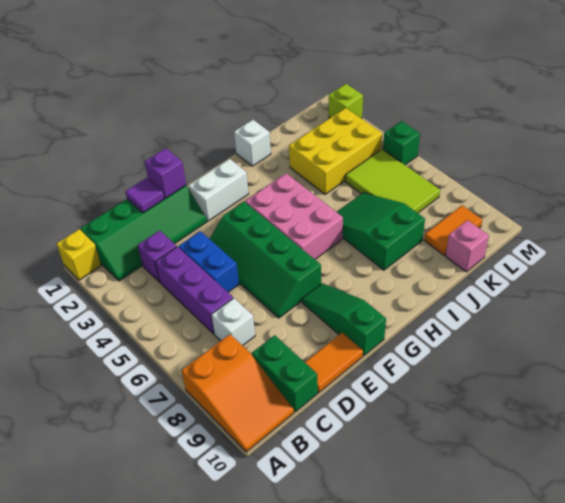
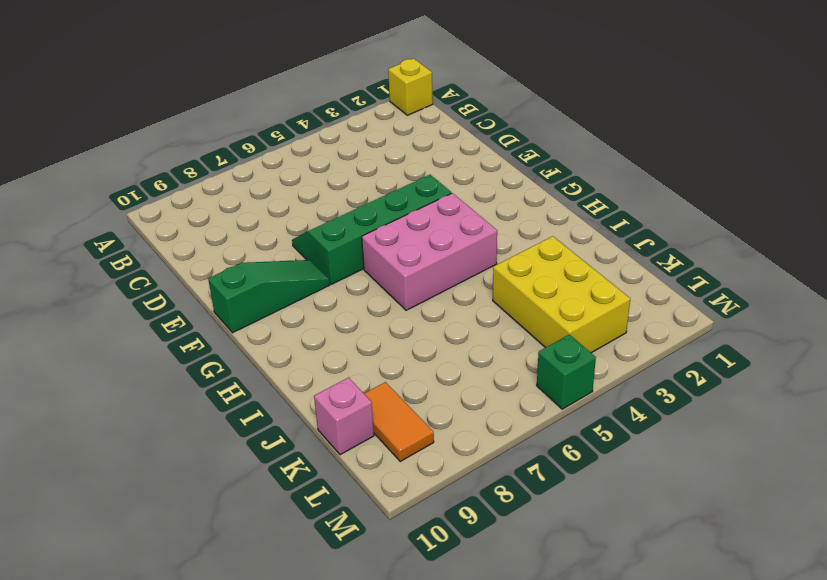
none -> orange 2x3 slope [182,334,294,452]
none -> green 2x4 slope [81,185,207,281]
none -> purple 1x1 brick [138,231,177,282]

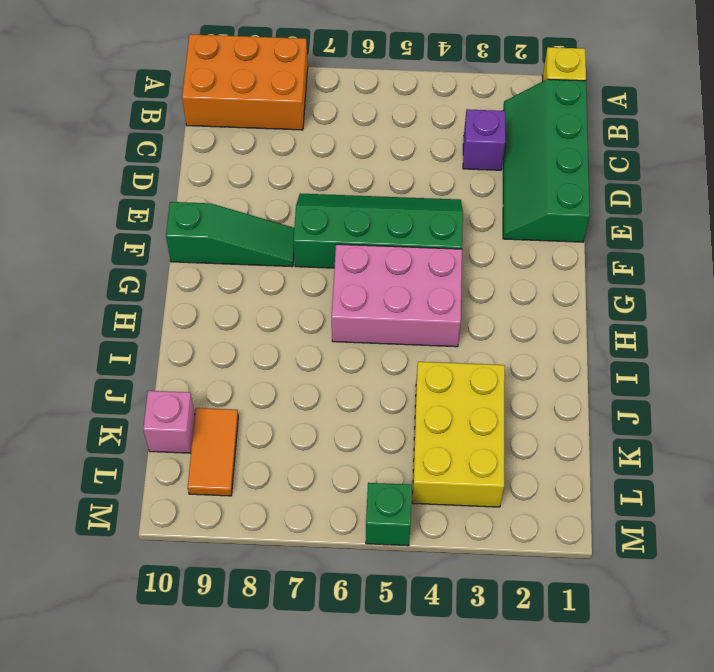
orange 2x3 brick [182,34,308,130] -> orange 2x3 slope [182,334,294,452]
none -> purple 1x3 brick [155,247,233,334]
none -> white 1x1 brick [211,298,255,346]
none -> green 1x2 brick [252,335,318,412]

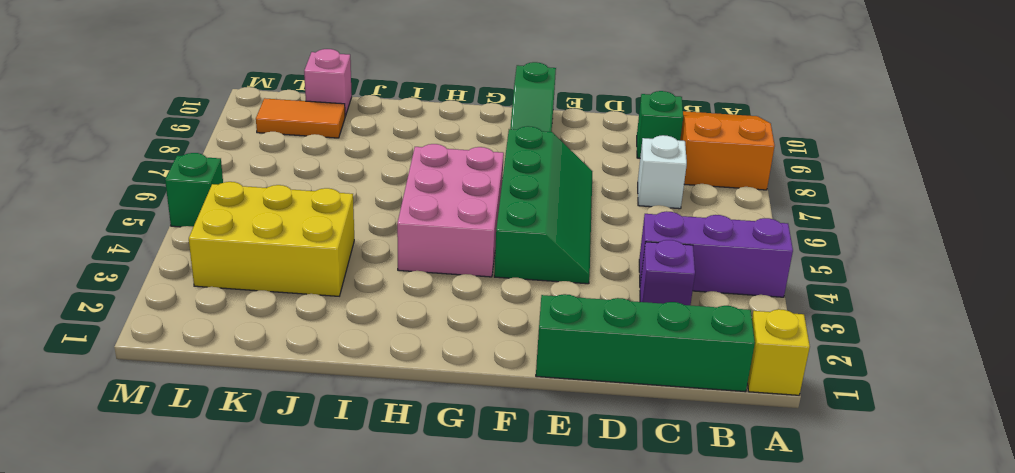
purple 1x3 brick [639,211,793,297] -> purple 1x3 brick turned to [155,247,233,334]
green 1x1 brick [637,91,683,158] -> green 1x2 brick [252,335,318,412]
none -> blue 1x2 brick [179,231,239,292]
none -> orange 1x2 tile [305,333,363,393]
none -> white 1x2 brick [188,159,248,221]

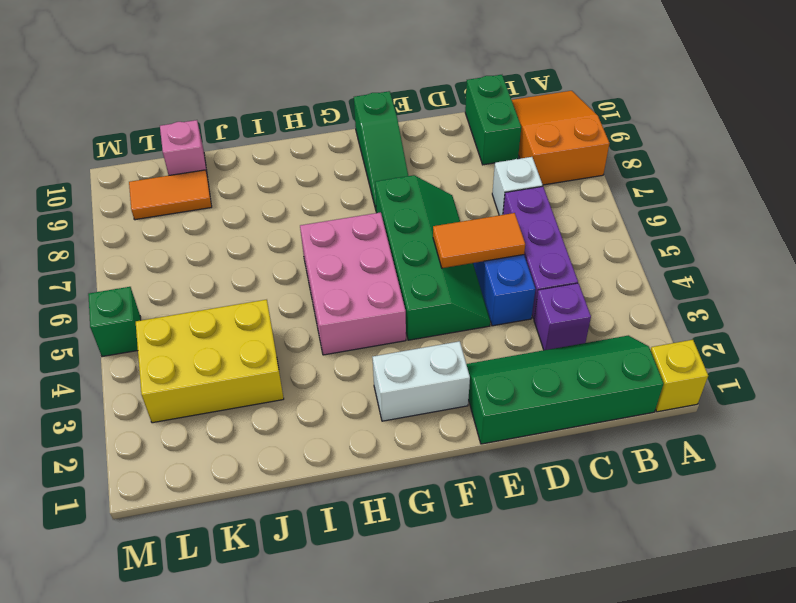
orange 1x2 tile [433,213,525,268] -> orange 1x2 tile moved to [305,333,363,393]
none -> white 1x1 brick [234,120,271,166]
none -> green 2x3 slope [337,193,425,270]
none -> lime 2x3 tile [345,149,440,213]

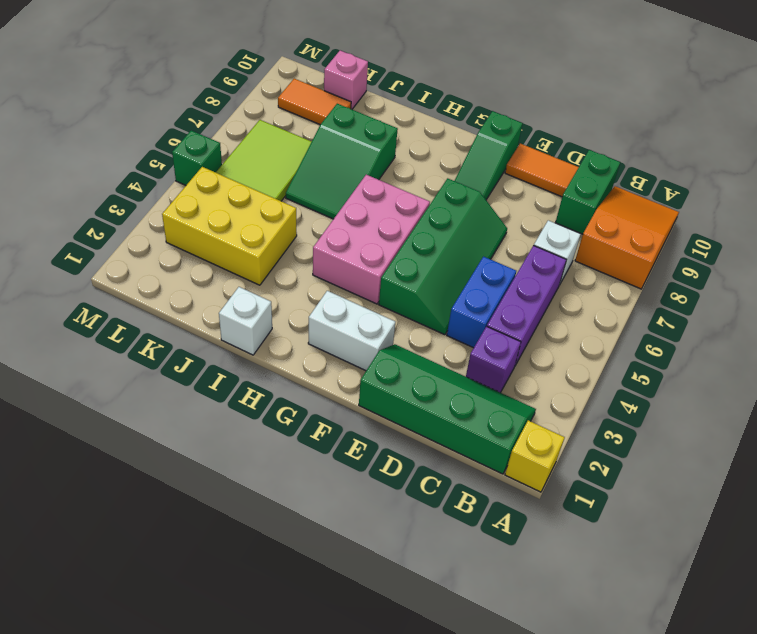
none -> lime 1x1 brick [329,84,363,118]
none -> purple 1x1 tile [125,178,164,213]
none -> purple 1x1 brick [145,148,186,198]

